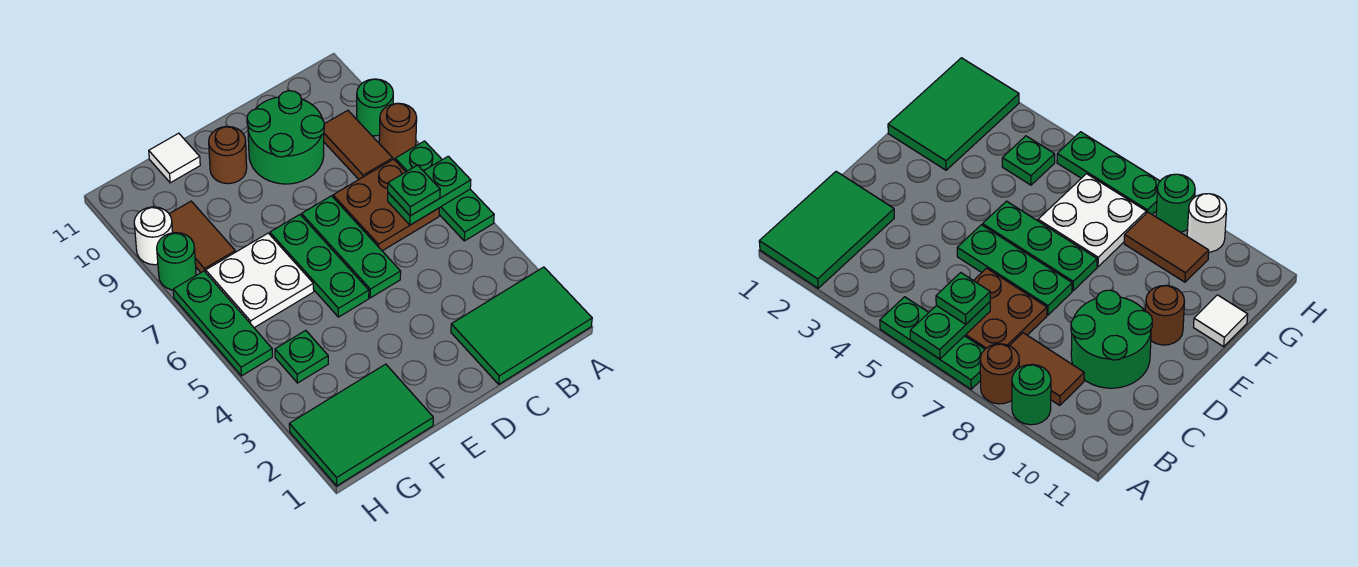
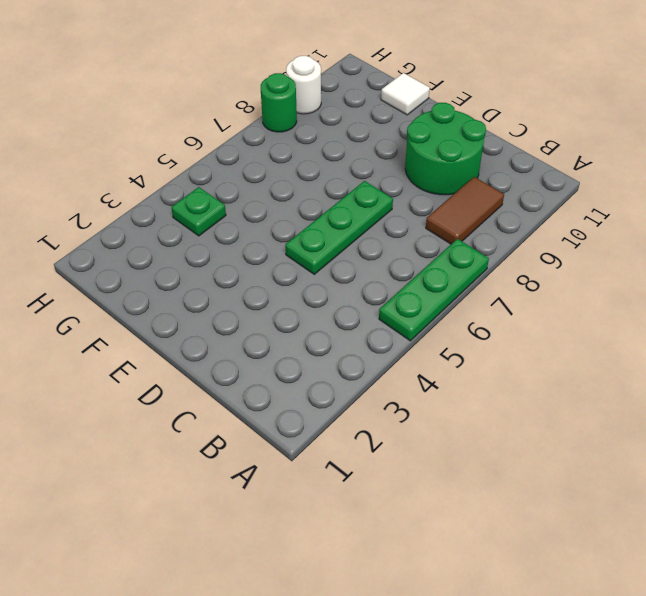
none -> green 2x3 tile [451,267,592,384]
none -> brown 1x1 round brick [379,103,417,160]
none -> green 1x1 round brick [357,79,393,136]

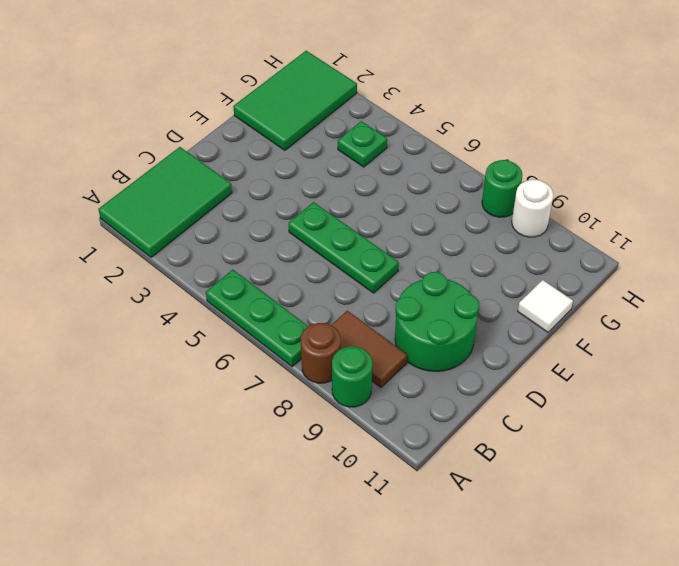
none -> brown 2x2 plate [333,159,439,251]
none -> green 1x3 plate [270,215,369,317]
none -> brown 1x1 round brick [209,126,247,184]

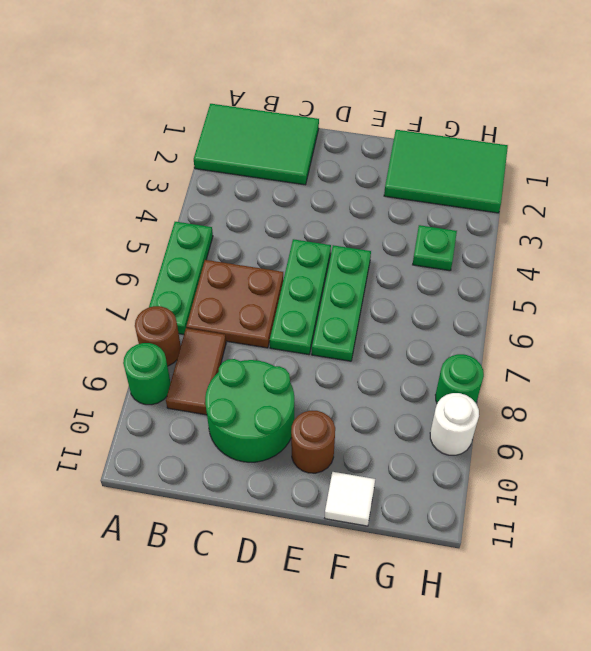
none -> white 2x2 plate [206,233,314,328]
none -> brown 1x2 tile [169,201,235,272]
none -> green 1x3 plate [173,271,272,376]

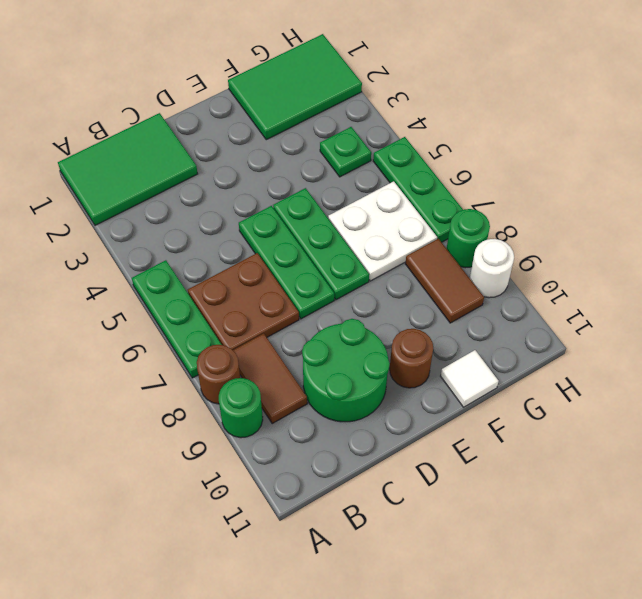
none -> green 1x2 plate [388,156,471,225]
none -> green 1x1 plate [388,165,440,216]

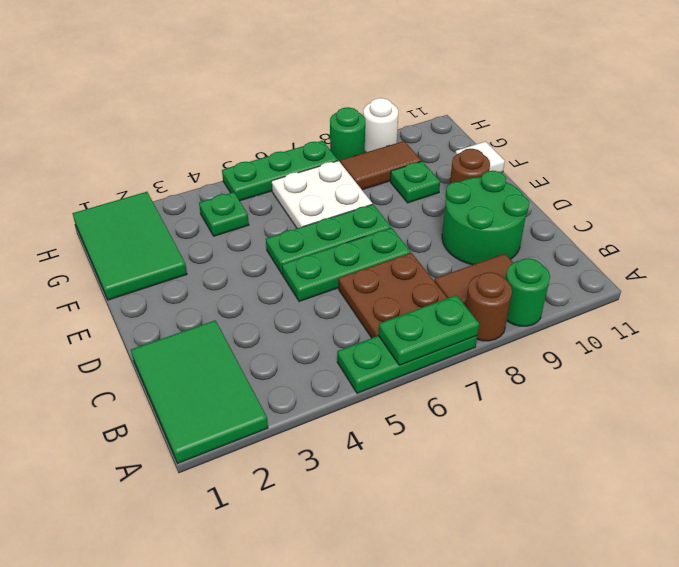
green 1x2 plate [378,295,479,365] -> green 1x2 plate turned to [388,156,471,225]
green 1x1 plate [390,161,440,203] -> green 1x1 plate moved to [388,165,440,216]

